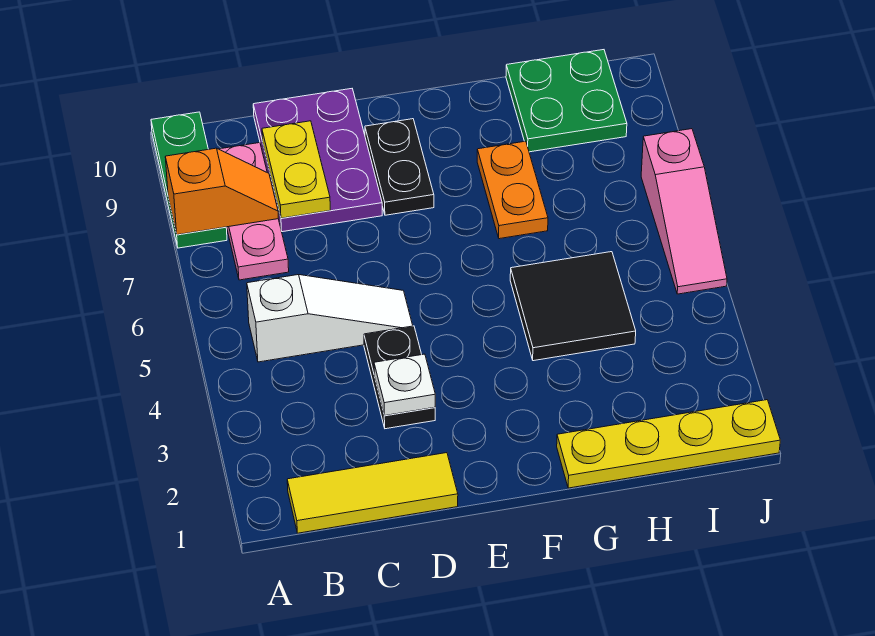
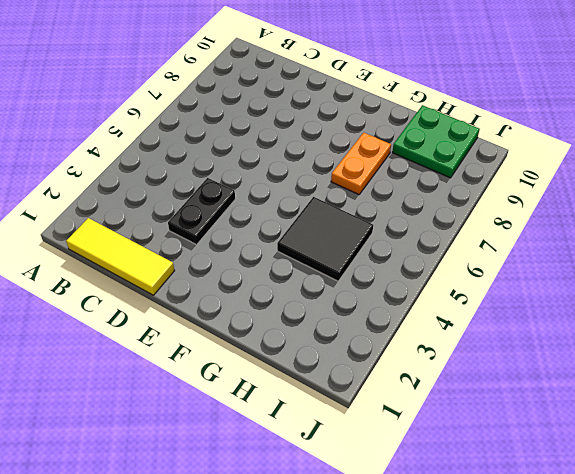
none -> green 1x3 plate [151,112,227,248]
none -> white 1x3 slope [247,275,413,362]
none -> pink 1x3 plate [219,143,289,280]

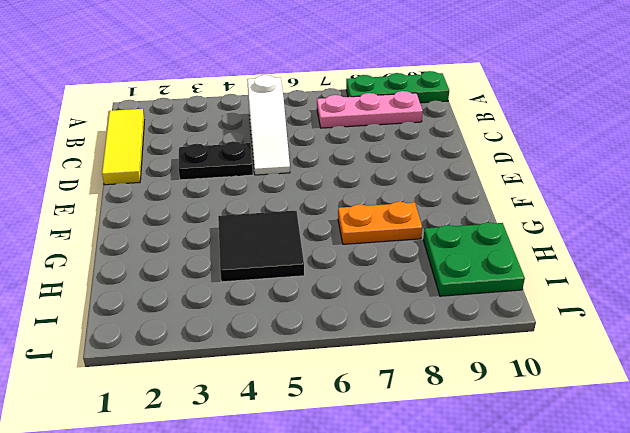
none -> purple 2x3 plate [253,89,382,232]
none -> black 1x2 plate [365,119,434,215]
none -> yellow 1x4 plate [557,400,780,488]

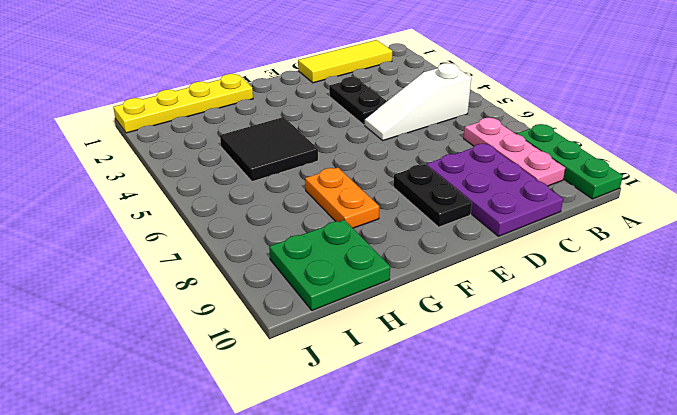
none -> pink 1x3 slope [641,129,727,294]
none -> orange 1x2 slope [165,148,278,235]
none -> yellow 1x2 plate [262,121,330,218]

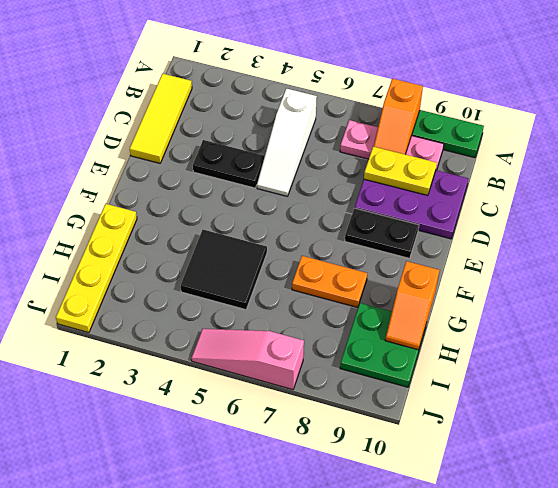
orange 1x2 slope [385,261,439,350] -> none
none -> white 1x1 plate [374,354,435,416]

